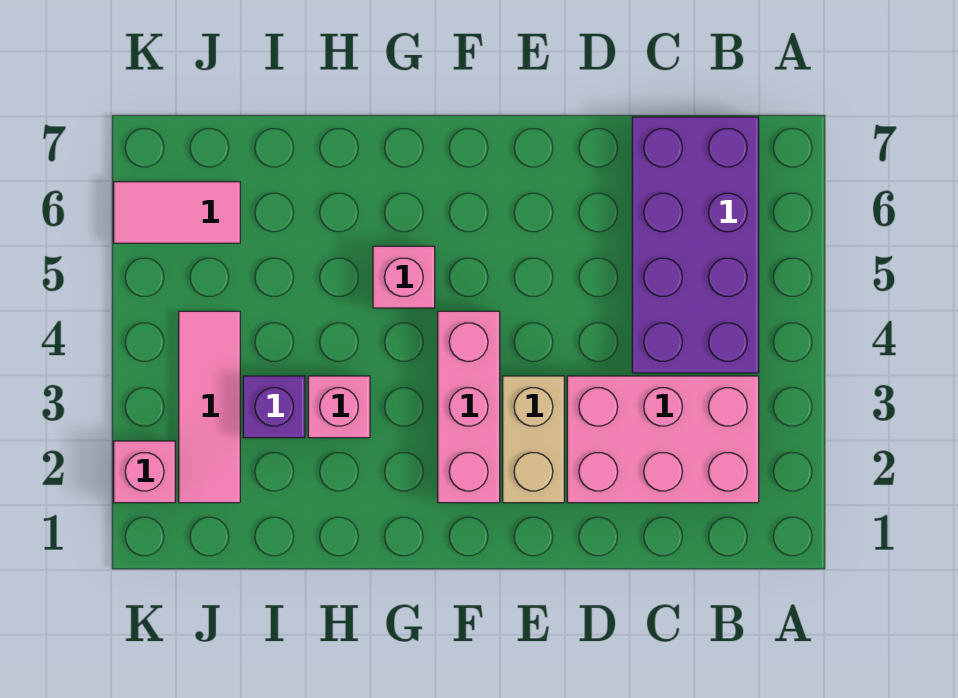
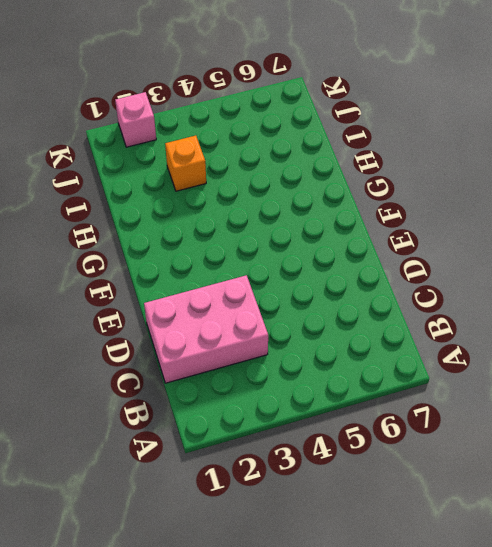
pink 2x3 brick [144,275,268,383] -> pink 2x3 brick turned to [567,376,759,503]
orange 1x1 brick [165,136,206,191] -> purple 1x1 brick [243,376,305,438]
none -> purple 2x4 brick [632,117,759,373]
none -> tan 1x2 brick [503,376,564,503]

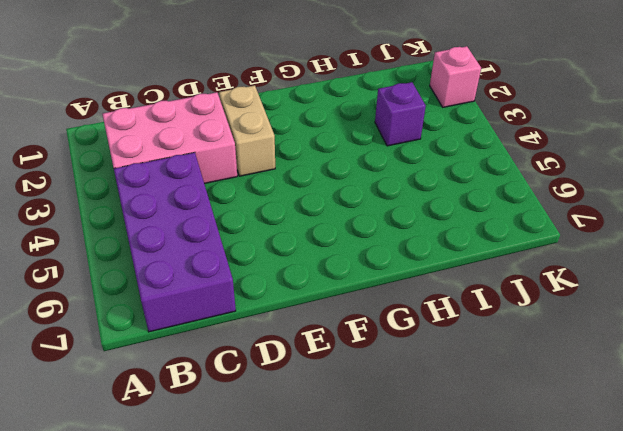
none -> pink 1x3 brick [438,311,500,503]
none -> pink 1x1 brick [373,246,435,308]

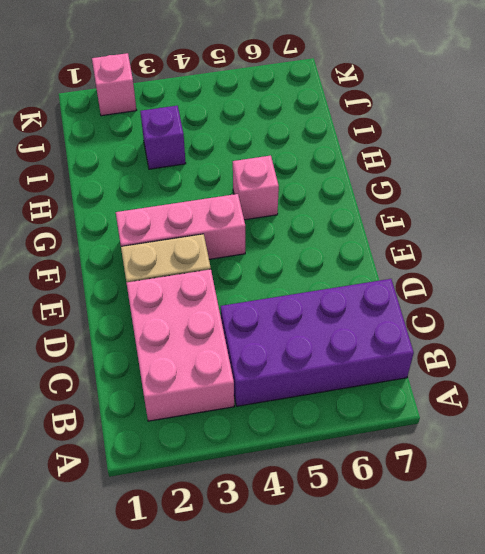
none -> pink 1x1 brick [308,376,370,438]
none -> pink 1x3 tile [179,311,240,503]

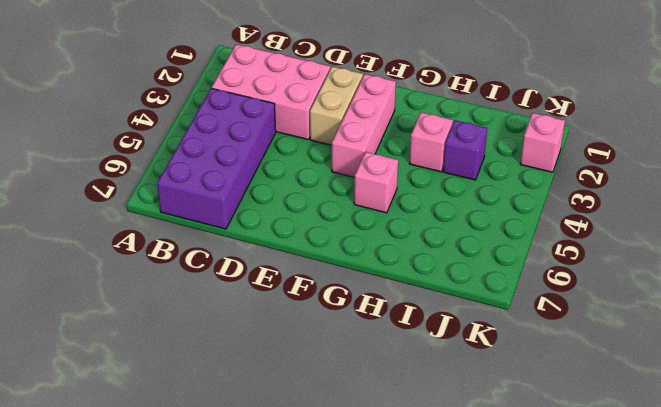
none -> pink 1x3 tile [179,311,240,503]
none -> pink 1x2 tile [114,182,240,243]

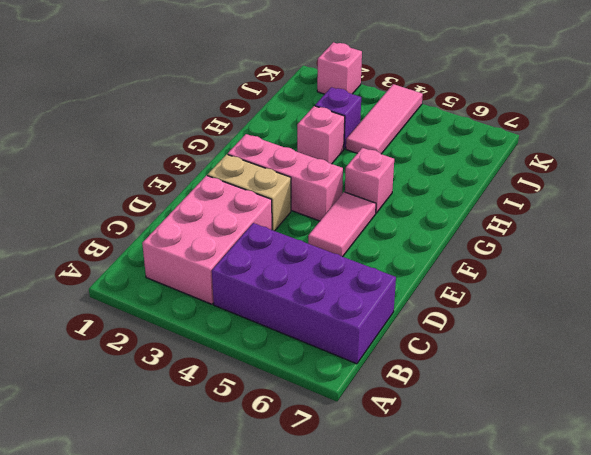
pink 1x2 tile [308,192,376,257] -> pink 1x2 tile moved to [114,182,240,243]
pink 1x3 tile [346,84,423,154] -> pink 1x3 tile turned to [179,311,240,503]

